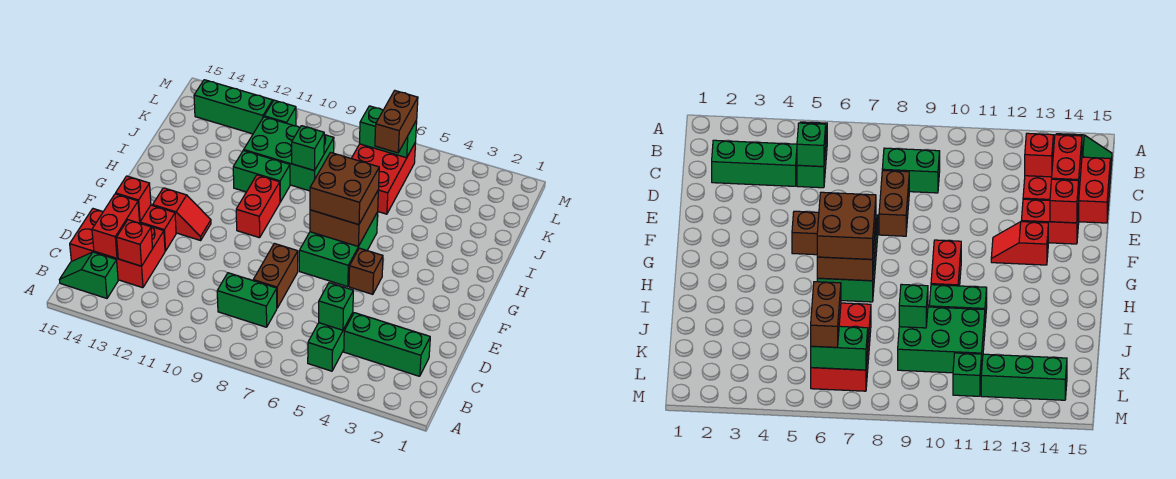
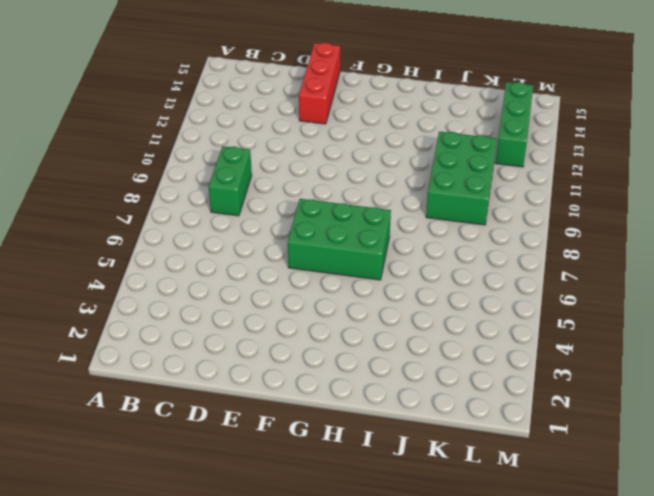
red 1x3 brick [299,43,340,124] -> red 1x2 brick [140,205,176,251]
none -> green 1x2 brick [308,313,353,371]
none -> green 1x2 slope [59,252,118,298]
none -> green 1x3 brick [344,313,430,376]

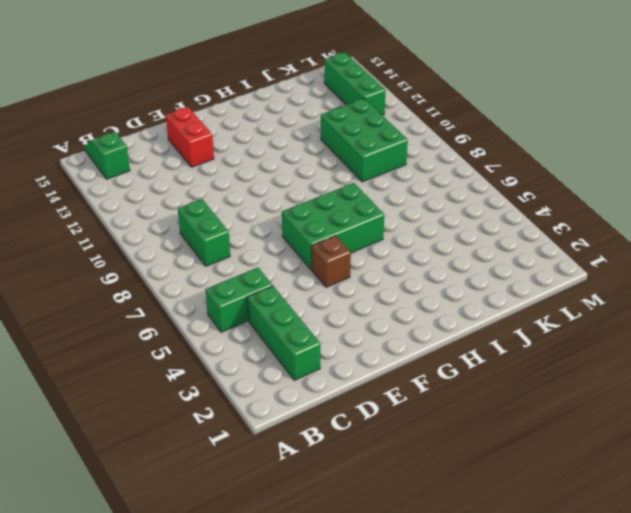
none -> red 2x3 brick [70,209,165,288]
none -> brown 1x2 brick [253,243,298,308]
none -> red 1x2 slope [153,188,211,240]

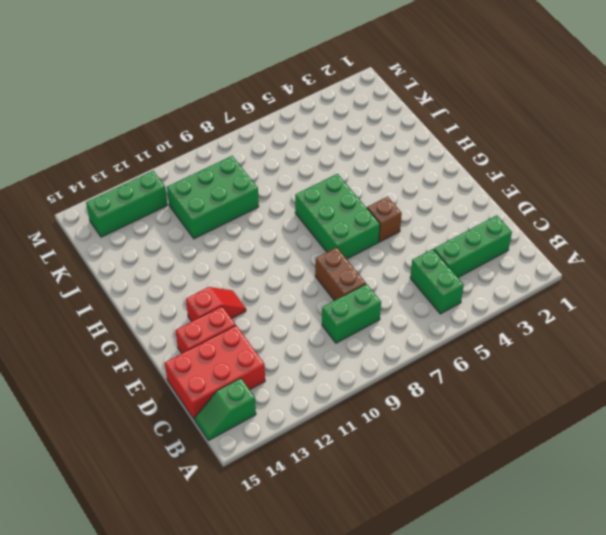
none -> red 1x2 brick [236,175,280,238]
none -> green 1x2 brick [233,150,290,202]
none -> red 2x3 brick [351,142,416,214]

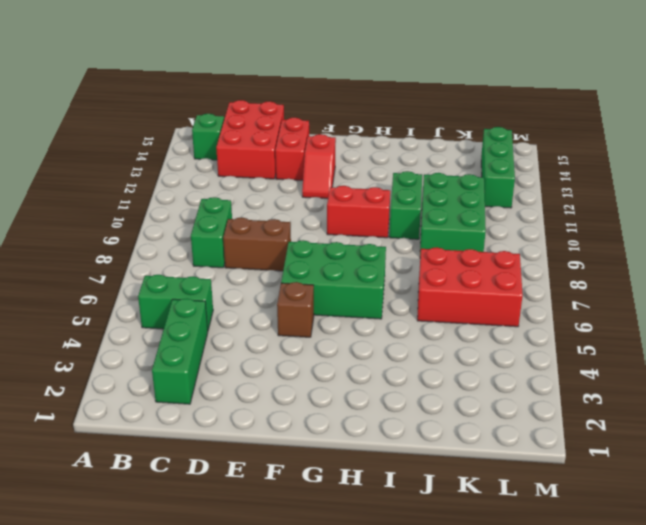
none -> green 1x1 brick [264,100,296,126]
none -> green 1x1 brick [319,283,353,330]
none -> red 1x1 brick [117,220,153,266]

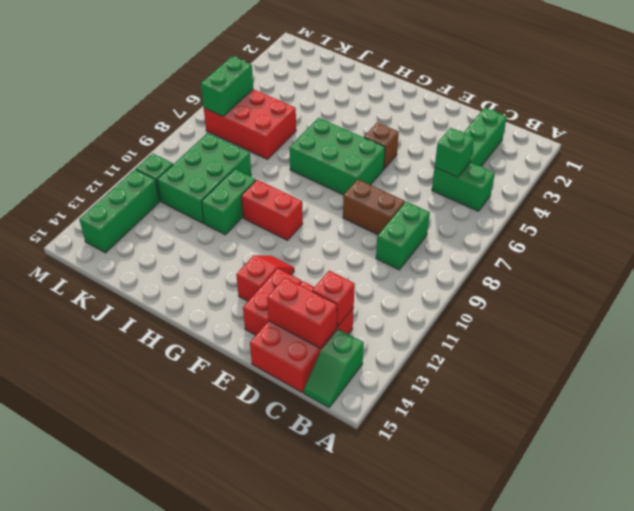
none -> red 1x1 brick [116,176,151,221]
none -> brown 2x2 brick [310,191,378,246]
none -> green 1x1 brick [292,126,324,171]

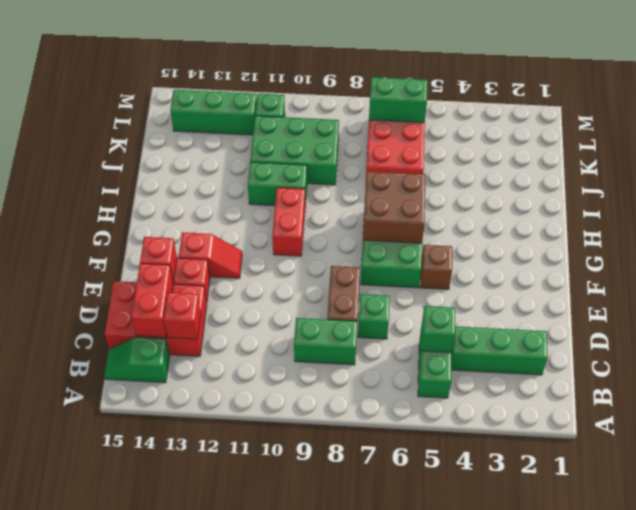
green 1x1 brick [358,294,390,339] -> green 1x1 brick moved to [292,126,324,171]
none -> brown 2x2 brick [310,153,379,225]
none -> brown 1x2 brick [375,91,418,153]

